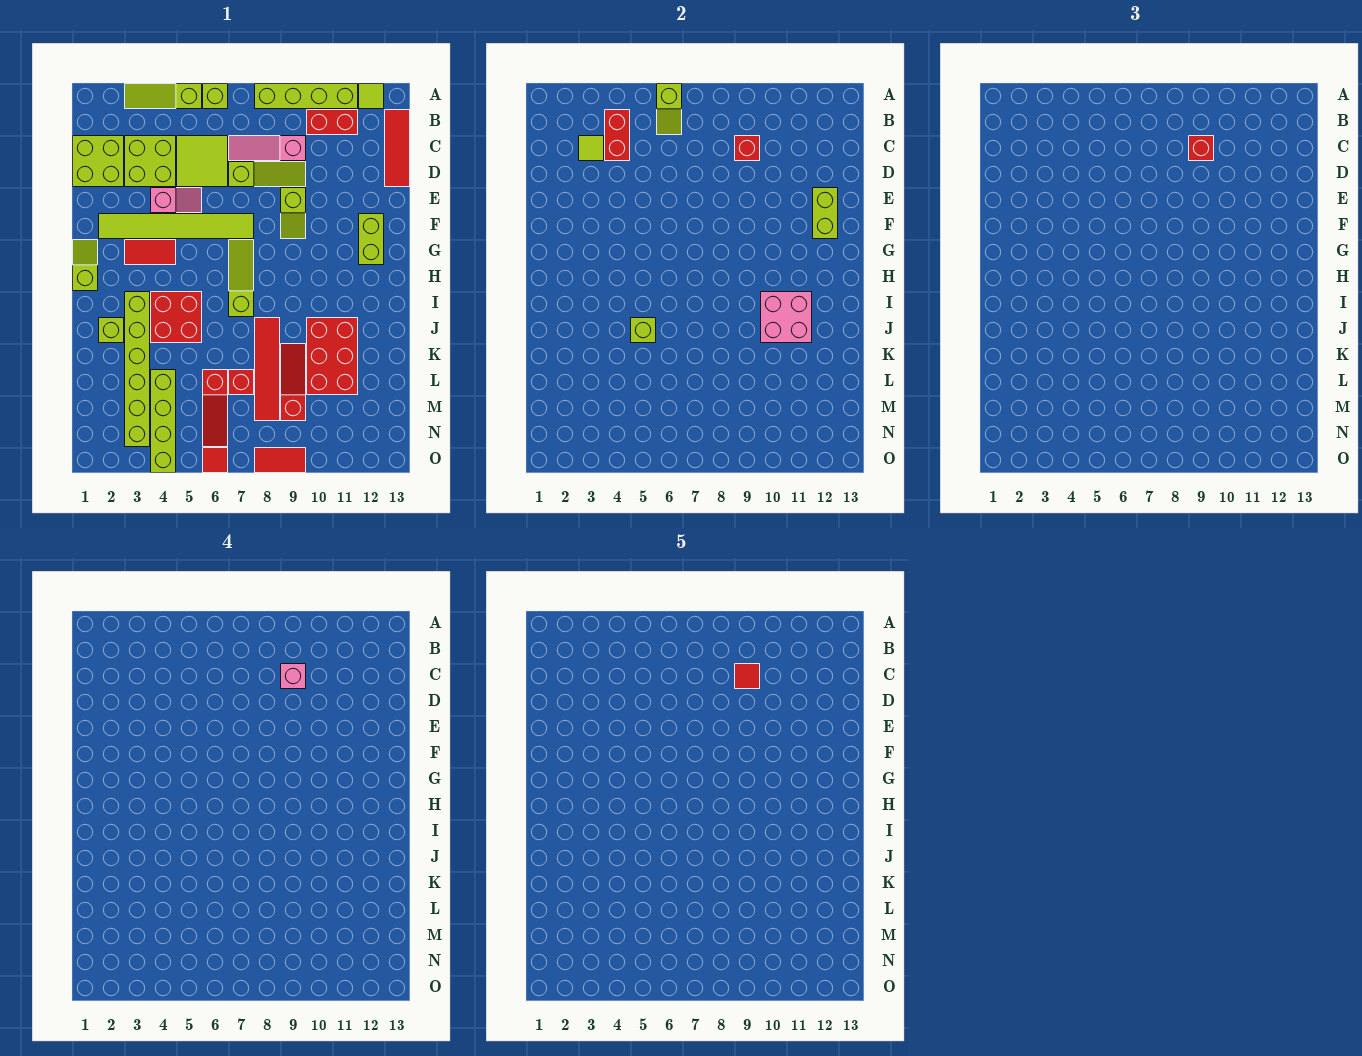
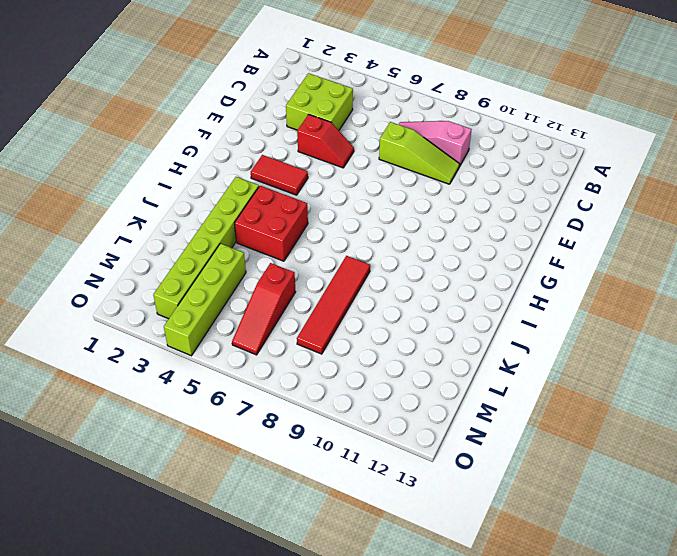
red 1x2 slope [297,114,354,168] -> pink 1x2 slope [151,188,202,213]
none -> lime 1x3 slope [125,84,202,109]
none -> lime 1x1 brick [203,84,228,109]
none -> lime 1x4 brick [255,84,358,109]
none -> lime 1x1 tile [359,84,384,109]

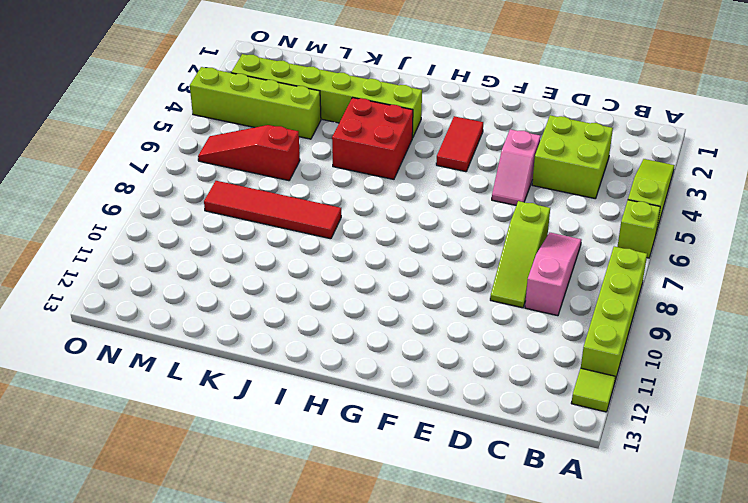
none -> red 1x2 brick [307,110,358,135]
none -> red 1x3 tile [385,110,410,187]
none -> lime 2x2 brick [73,136,124,187]
none -> lime 2x2 tile [177,136,228,187]

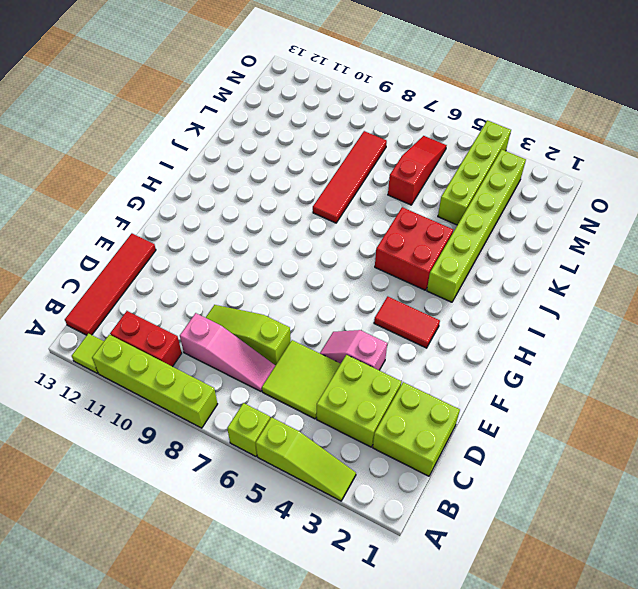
red 1x4 tile [65,234,156,335] -> red 1x3 tile [385,110,410,187]
none -> lime 1x2 slope [281,188,306,239]
none -> lime 1x6 tile [99,214,254,239]
none -> lime 1x2 brick [359,214,384,265]
none -> lime 1x2 slope [73,240,98,291]

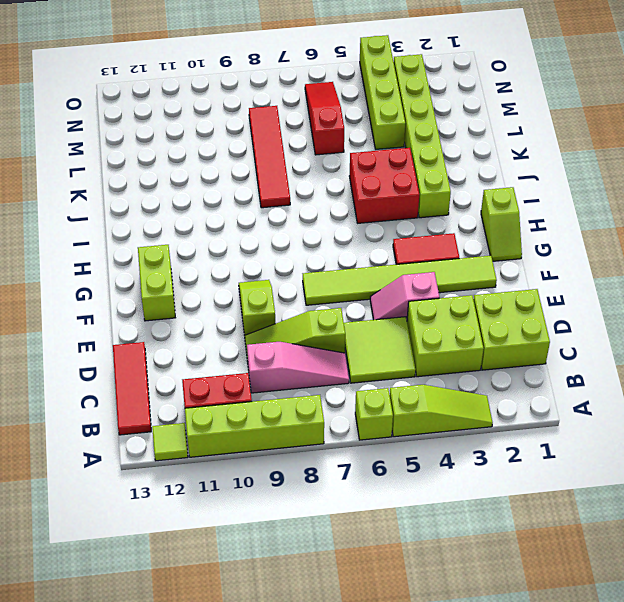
none -> lime 1x3 slope [229,240,254,317]
none -> lime 1x1 brick [99,318,124,343]
none -> red 2x3 brick [307,318,358,395]
none -> red 1x3 slope [281,344,306,421]

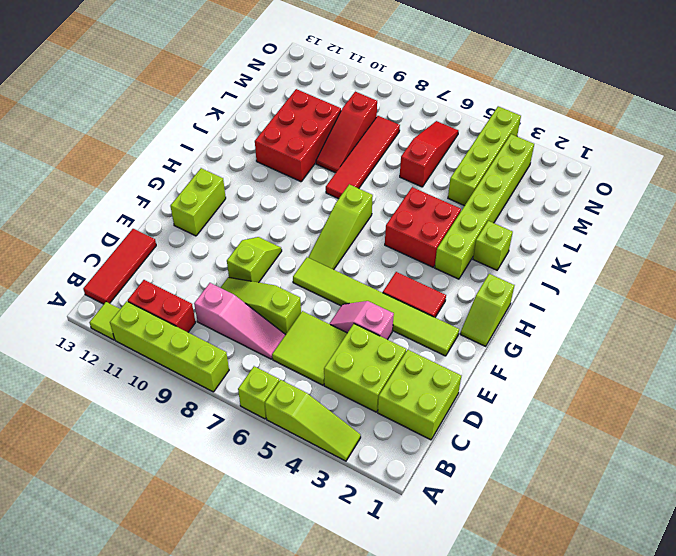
none -> red 1x1 brick [229,370,254,395]
none -> red 1x1 tile [203,448,228,473]
none -> red 1x2 tile [255,448,306,473]
none -> lime 1x2 slope [657,84,682,135]

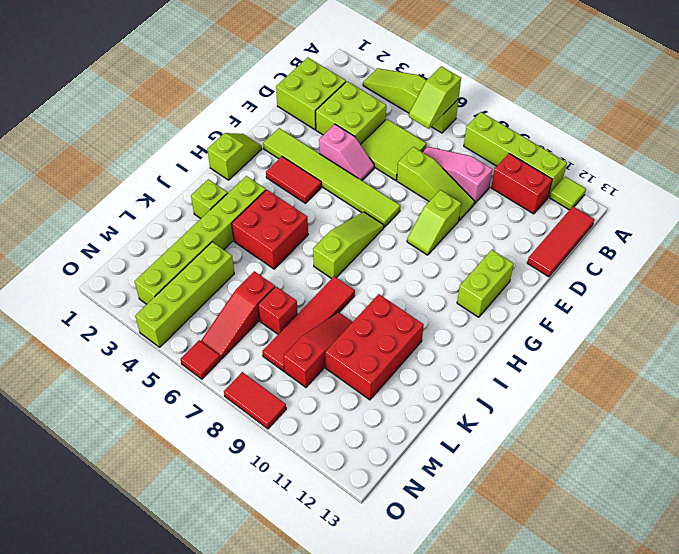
none -> red 1x2 brick [605,110,630,161]
none -> lime 1x1 tile [579,136,604,161]
none -> red 1x1 brick [735,136,760,161]
none -> lime 1x2 brick [813,188,838,239]

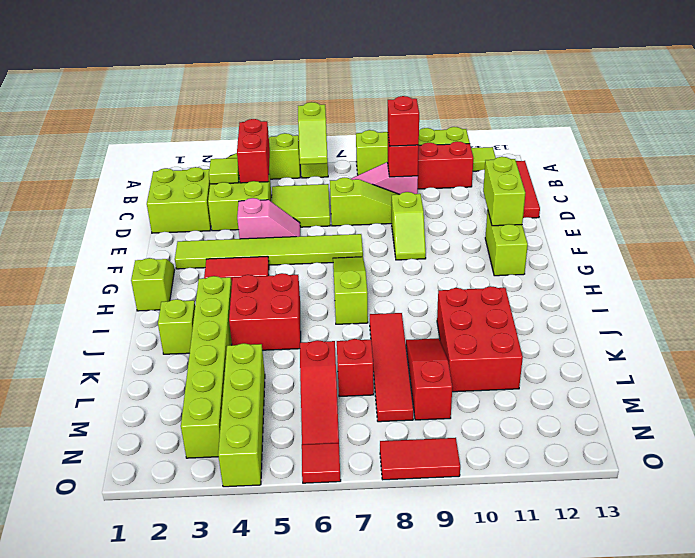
none -> pink 2x2 brick [761,292,812,343]
none -> lime 1x1 brick [631,318,656,343]
none -> pink 1x1 brick [281,664,306,689]
none -> red 1x1 tile [735,664,760,689]

